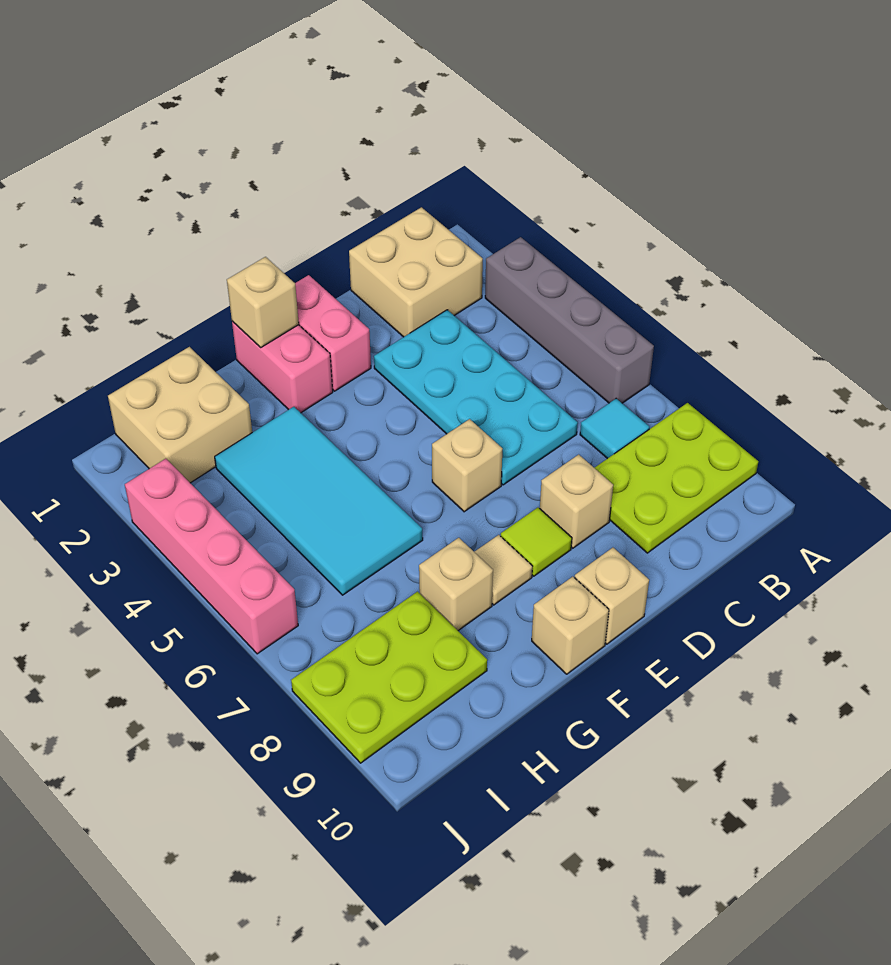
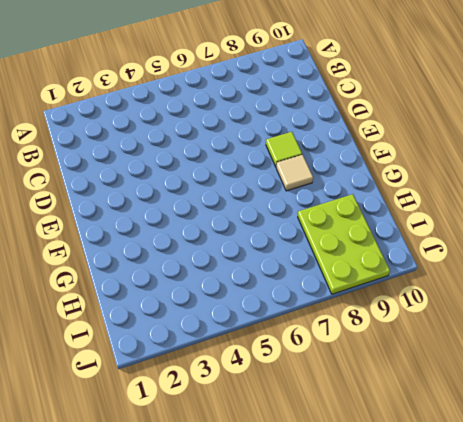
none -> grey 1x4 brick [485,237,654,403]
none -> lime 2x3 plate [595,403,758,553]
none -> tan 2x2 brick [349,207,483,337]

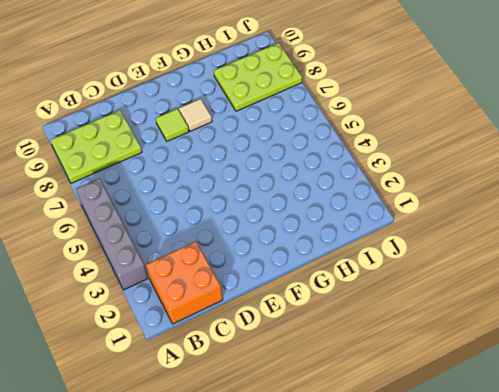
orange 2x2 brick [146,242,223,324] -> tan 2x2 brick [349,207,483,337]
none -> cyan 1x1 tile [580,399,649,459]
none -> cyan 2x4 plate [374,310,578,485]
none -> tan 1x1 brick [540,455,613,548]

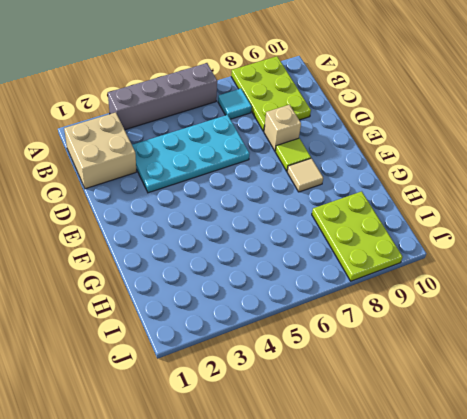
none -> pink 1x2 brick [295,275,371,391]
none -> tan 1x1 brick [432,419,502,512]
none -> tan 1x1 brick [575,548,649,644]

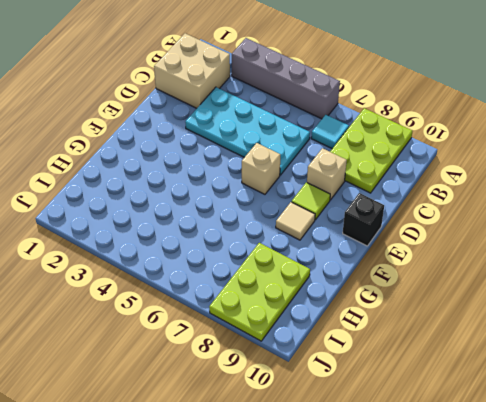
black 1x1 brick [343,193,384,246] -> tan 1x1 brick [575,548,649,644]
none -> pink 1x2 brick [295,275,371,391]
none -> pink 1x2 brick [232,321,333,413]
none -> tan 1x1 brick [532,577,609,674]

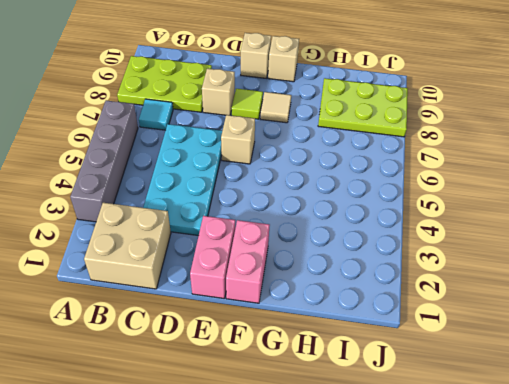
none -> cyan 2x4 tile [215,407,423,595]
none -> tan 1x1 brick [419,538,493,631]
none -> tan 2x2 brick [108,347,252,483]

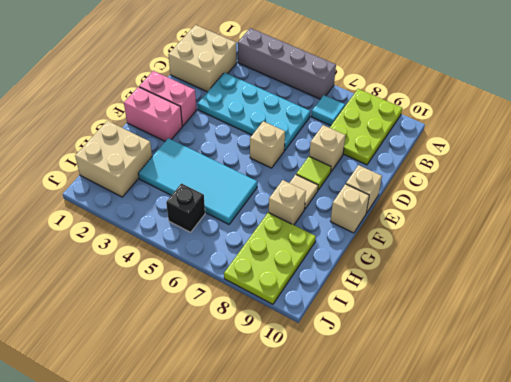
black 1x1 brick [166,184,205,232] -> none
none -> pink 1x4 brick [125,459,298,654]
none -> tan 1x1 brick [227,257,299,348]

